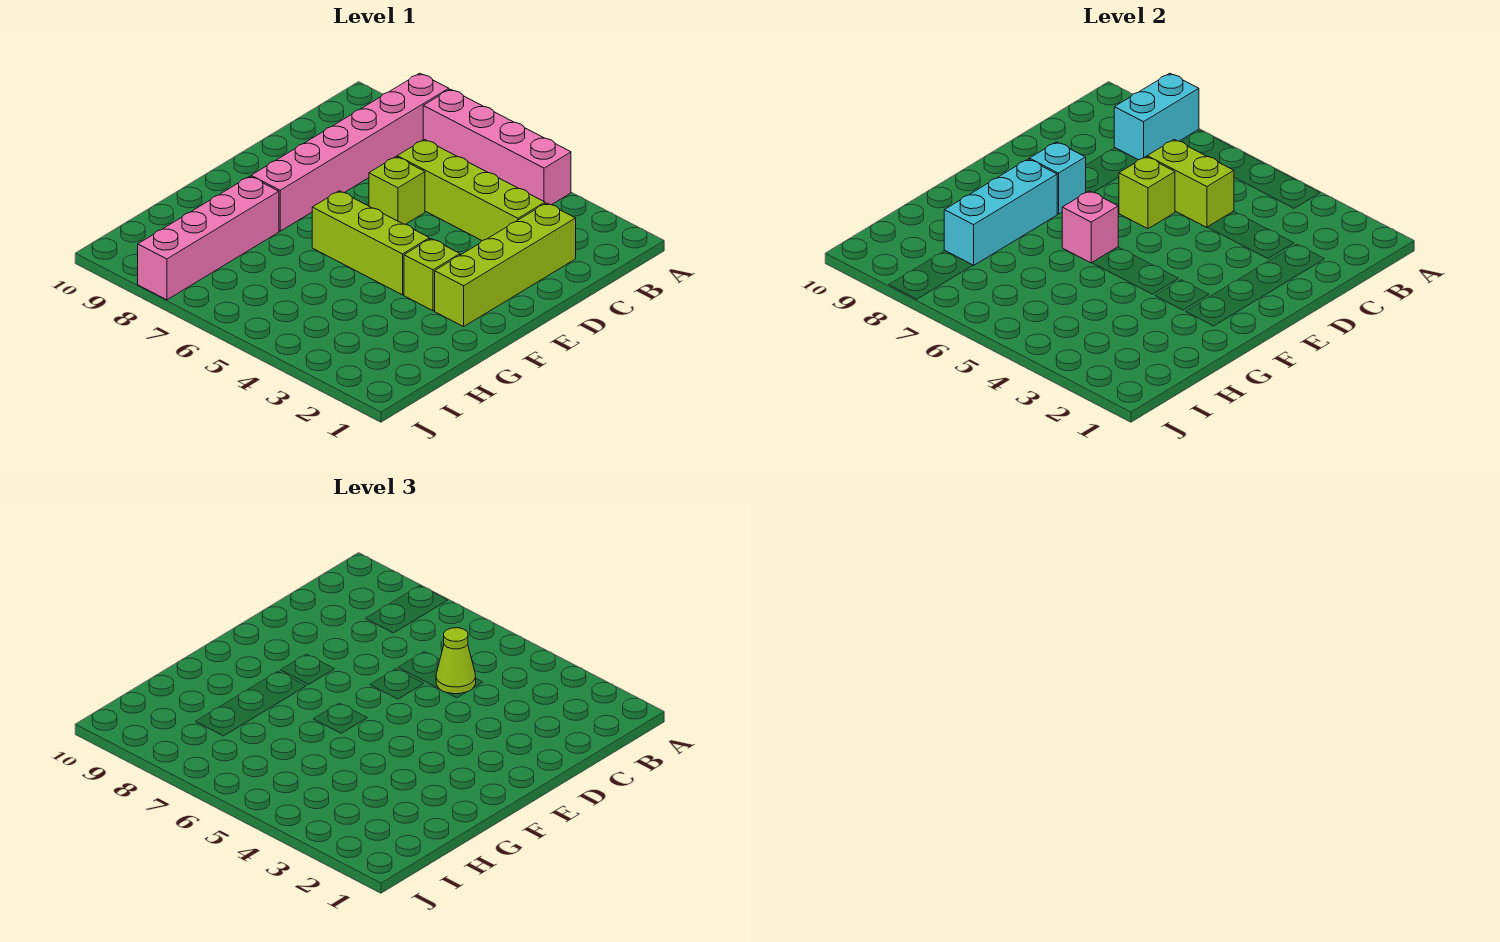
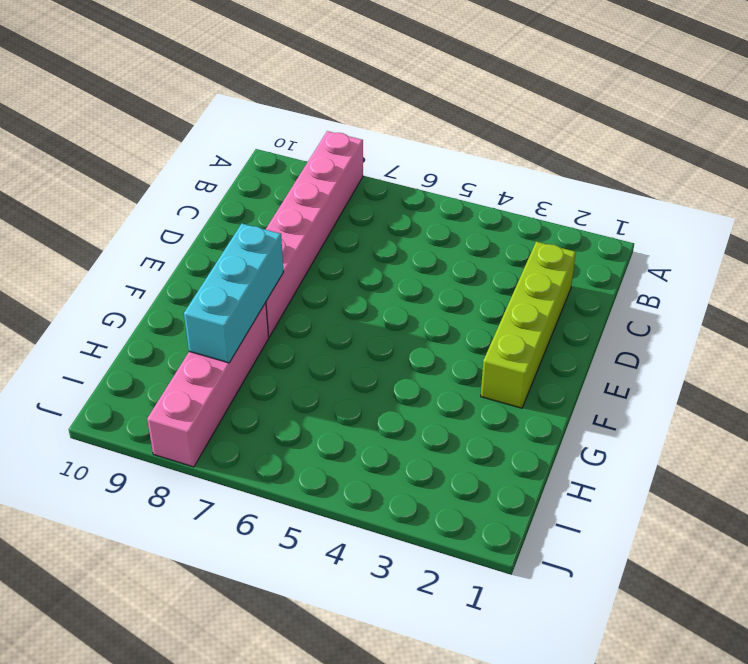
none -> pink 1x4 brick [423,89,571,205]
none -> lime 1x4 brick [397,139,545,241]
none -> lime 1x1 brick [369,157,425,224]

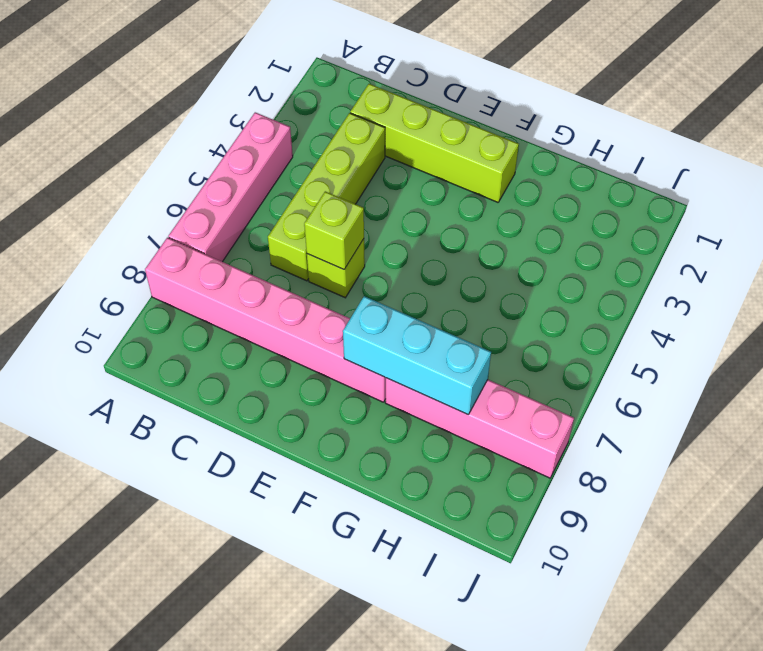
none -> lime 1x1 brick [404,239,460,311]
none -> lime 1x3 brick [312,191,429,295]
none -> cyan 1x2 brick [1114,73,1199,160]

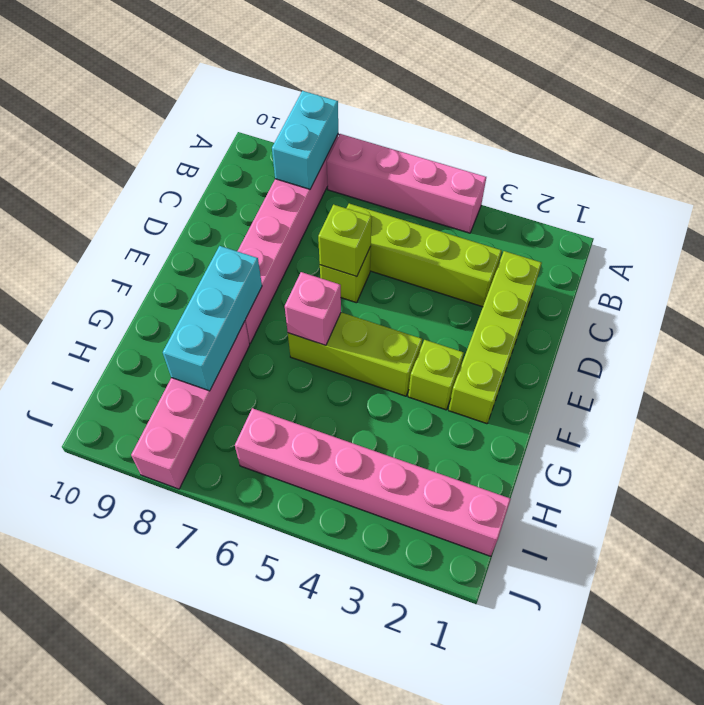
pink 1x6 brick [235,408,511,556] -> none
none -> lime 1x2 brick [1147,139,1234,227]
none -> cyan 1x1 brick [1029,142,1086,214]
none -> lime 1x1 cone [436,628,476,694]

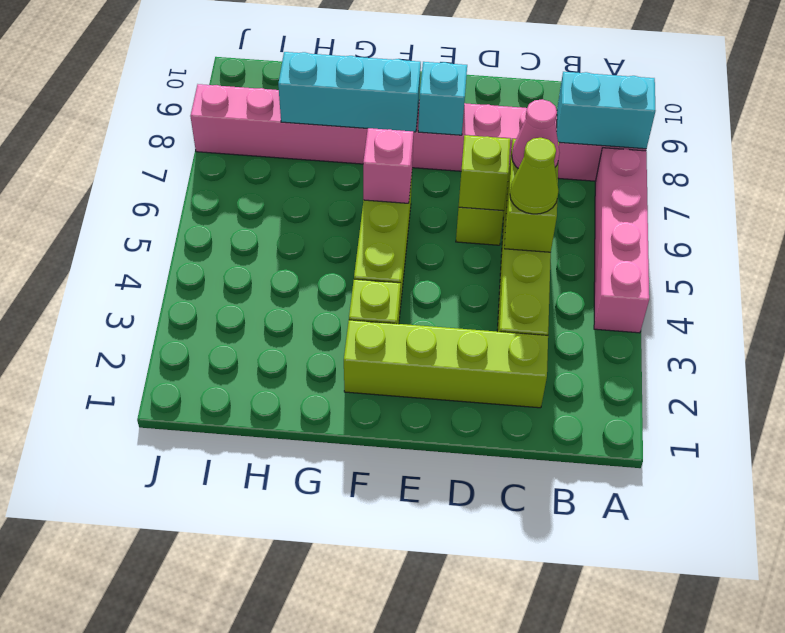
pink 1x1 cone [512,99,560,169] -> none

